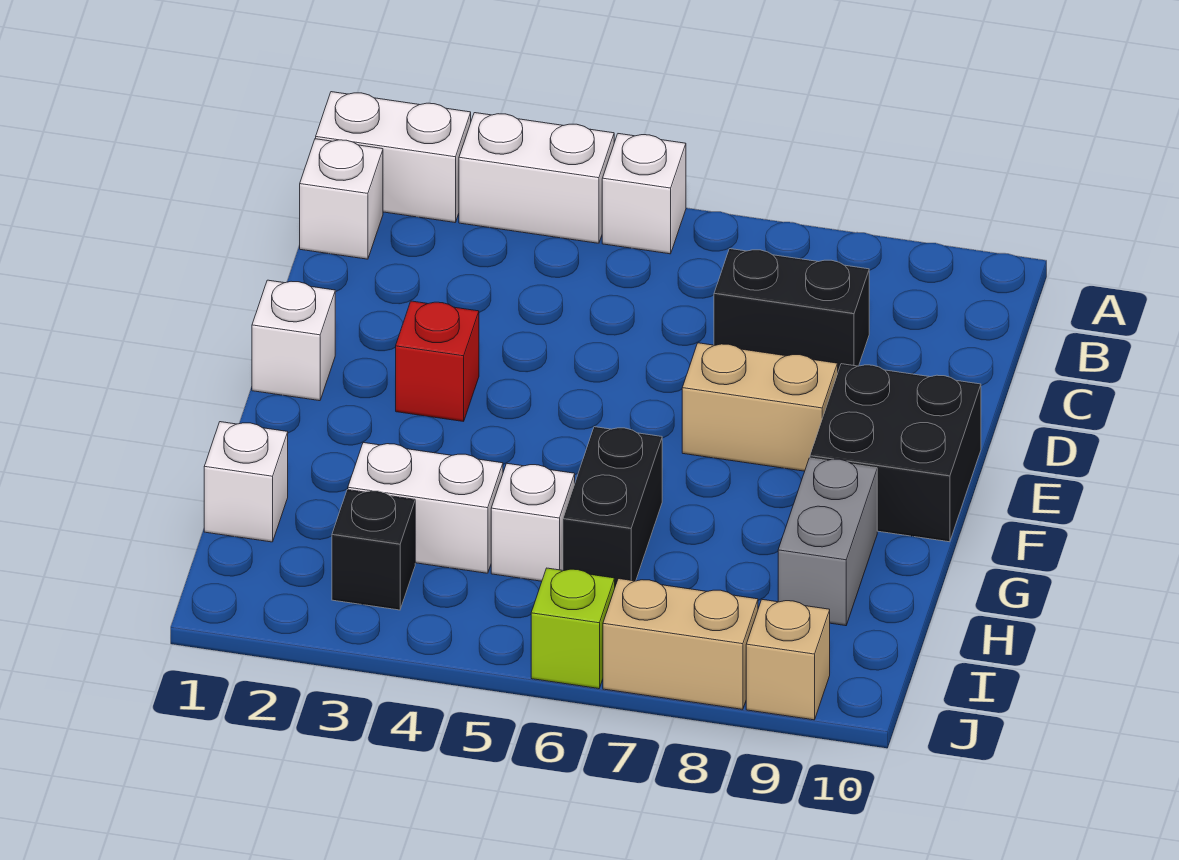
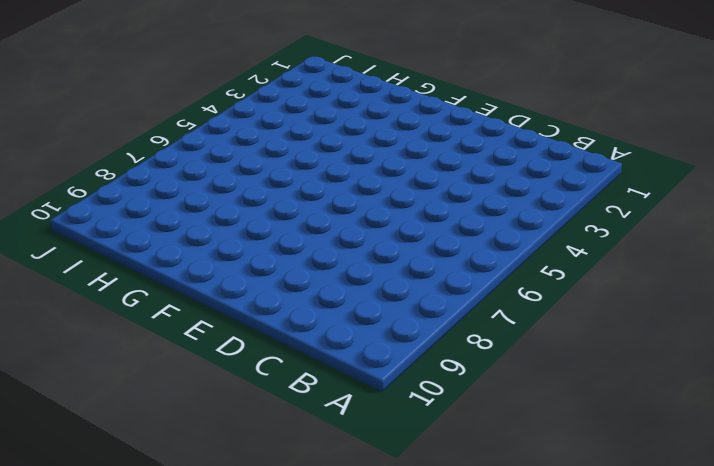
none -> white 1x2 brick [316,92,471,222]
none -> white 1x2 brick [459,113,614,243]
none -> white 1x1 brick [602,134,686,254]

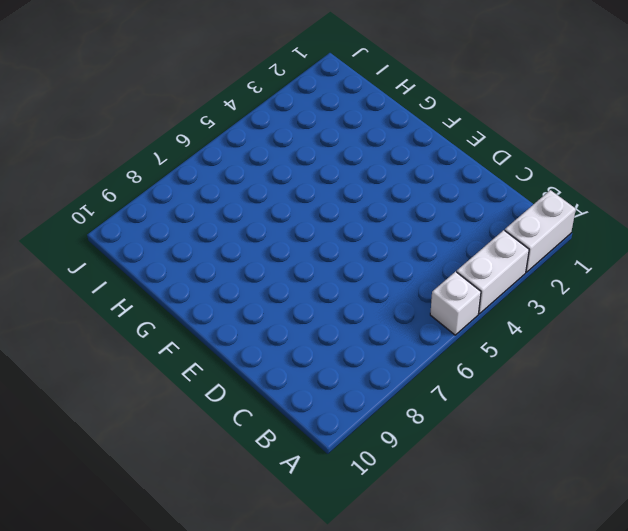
none -> white 1x1 brick [300,139,383,259]
none -> black 1x2 brick [714,249,869,371]
none -> white 1x1 brick [252,280,335,401]

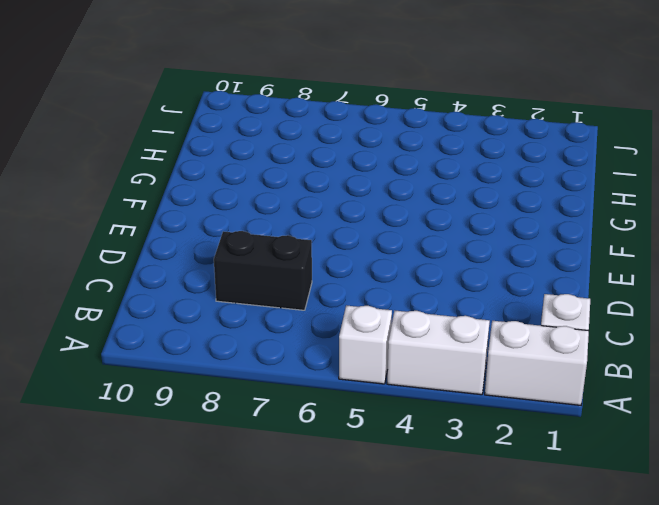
none -> white 1x1 brick [252,280,335,401]
none -> red 1x1 brick [396,301,479,422]
none -> tan 1x2 brick [682,343,838,471]

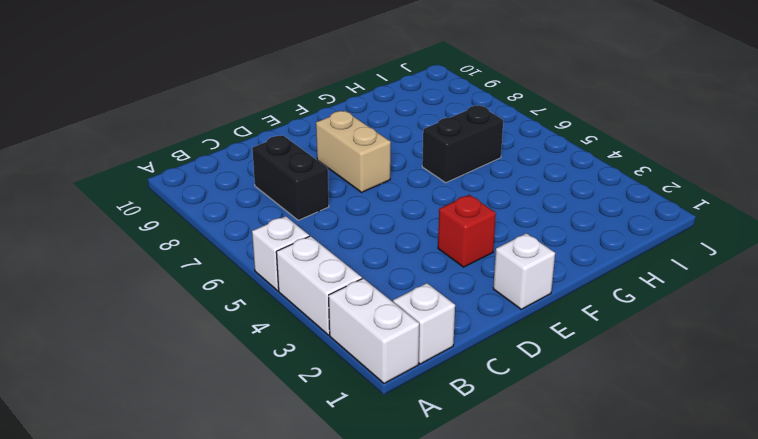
none -> black 2x2 brick [810,364,981,542]
none -> grey 1x2 brick [778,458,877,626]
none -> white 1x1 brick [204,422,288,542]

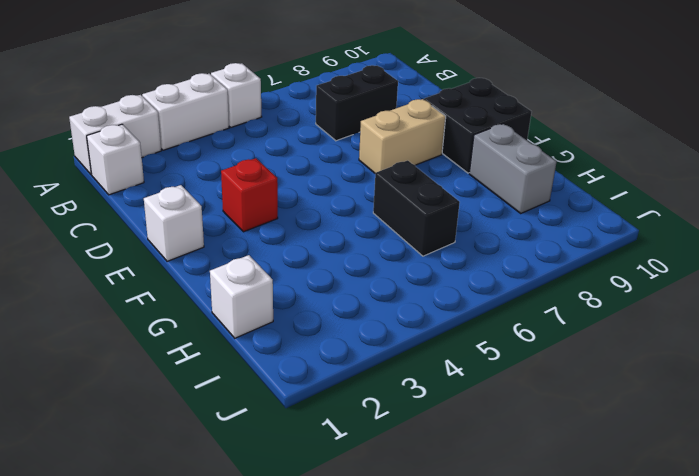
none -> white 1x2 brick [348,443,503,573]
none -> white 1x1 brick [491,463,575,581]
none -> black 1x1 brick [332,490,415,610]

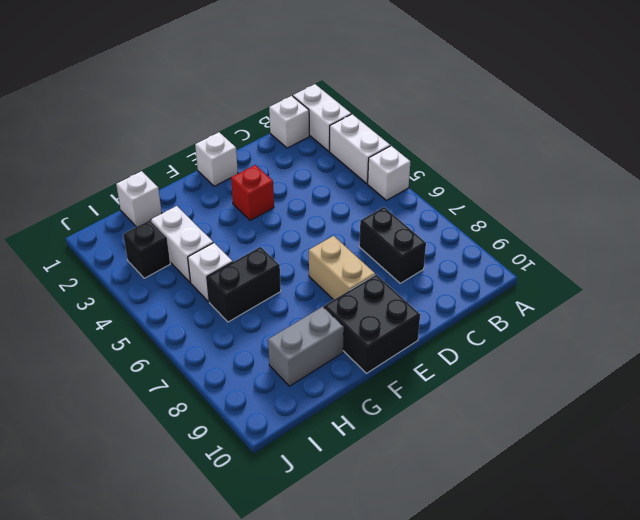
none -> lime 1x1 brick [531,568,615,689]
none -> tan 1x2 brick [603,579,758,709]
none -> tan 1x1 brick [746,599,830,720]

